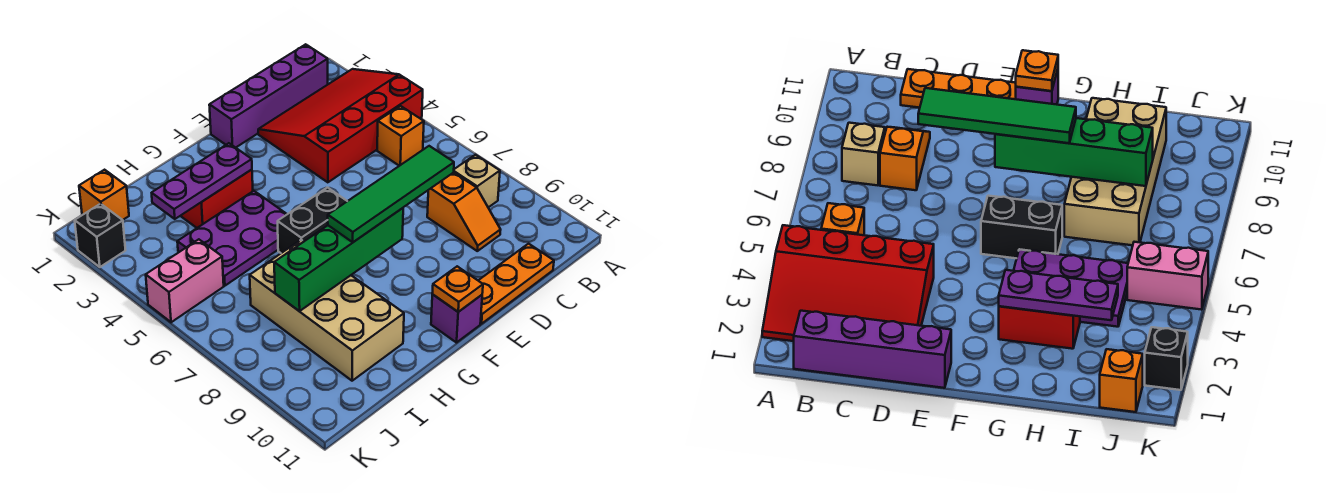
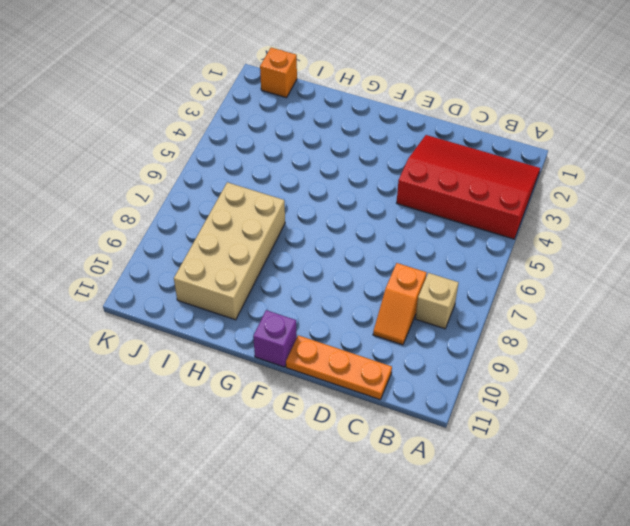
none -> purple 1x4 brick [209,44,328,148]
none -> orange 1x1 brick [377,106,424,166]
none -> black 1x2 brick [278,188,347,253]

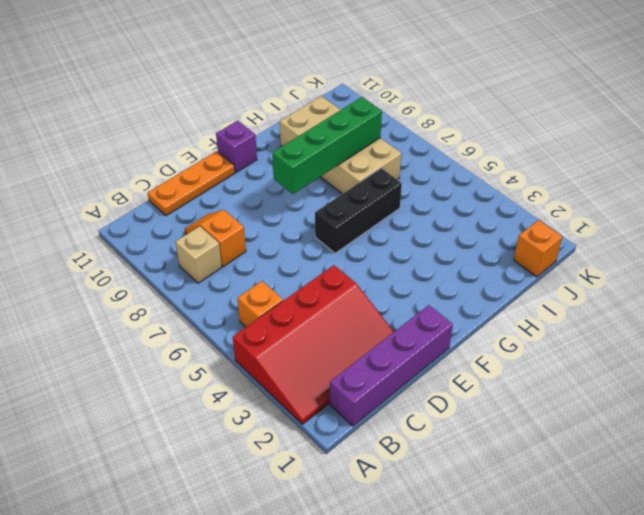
black 1x3 brick [315,168,402,253] -> black 1x2 brick [278,188,347,253]
none -> red 1x2 brick [181,170,253,228]
none -> purple 2x3 plate [177,191,287,286]
none -> pink 1x2 brick [146,239,224,322]

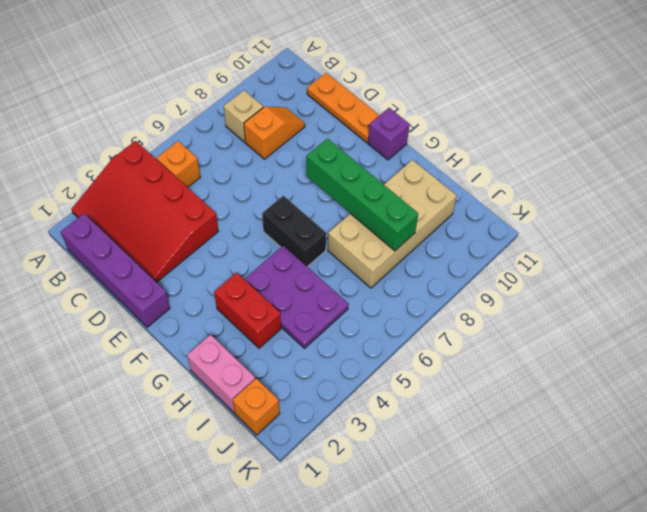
pink 1x2 brick [187,335,255,413] -> pink 1x2 brick moved to [146,239,224,322]
none -> black 1x1 brick [75,204,126,267]
none -> orange 1x1 plate [432,266,483,312]
none -> purple 1x3 plate [152,143,252,219]

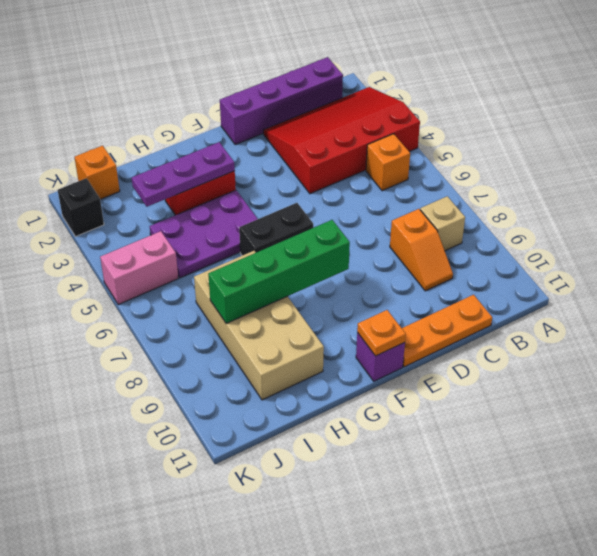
none -> green 1x4 tile [328,146,454,242]

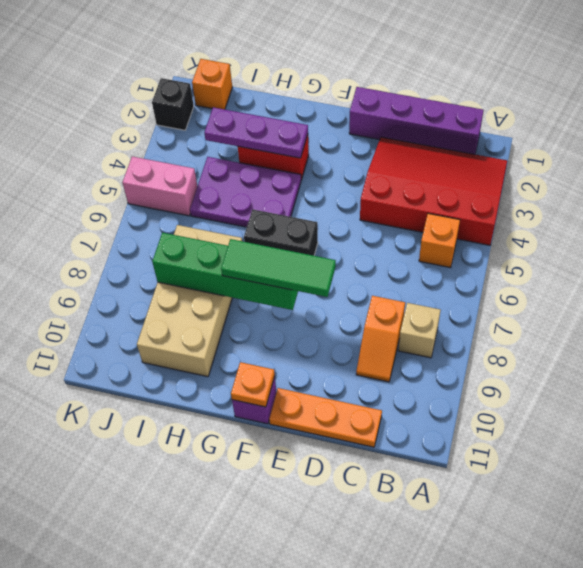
green 1x3 tile [221,239,336,297] -> green 1x4 tile [328,146,454,242]

